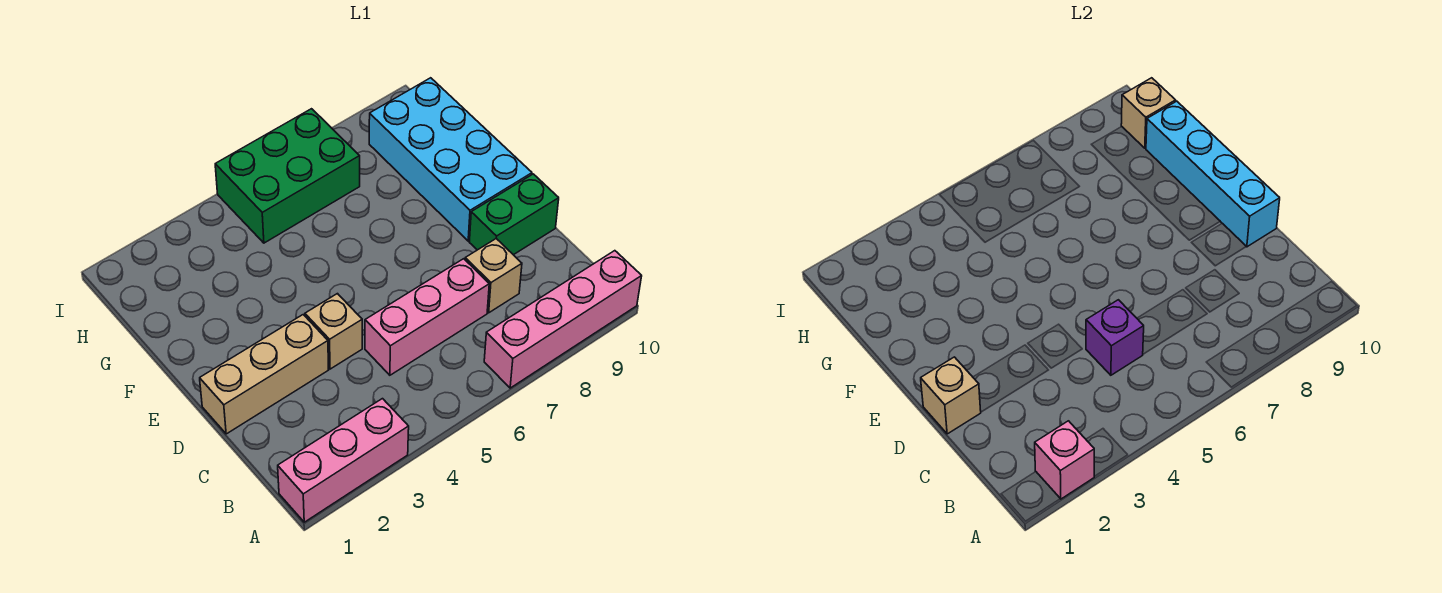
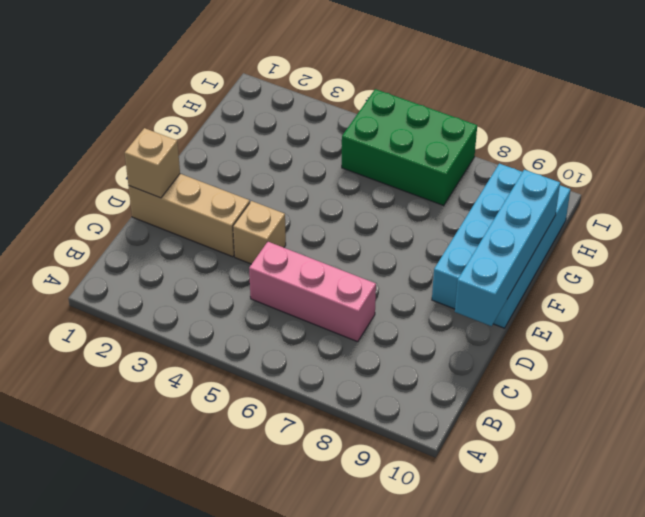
none -> pink 1x3 brick [278,399,409,522]
none -> pink 1x4 brick [484,251,642,388]
none -> tan 1x1 brick [465,239,522,313]

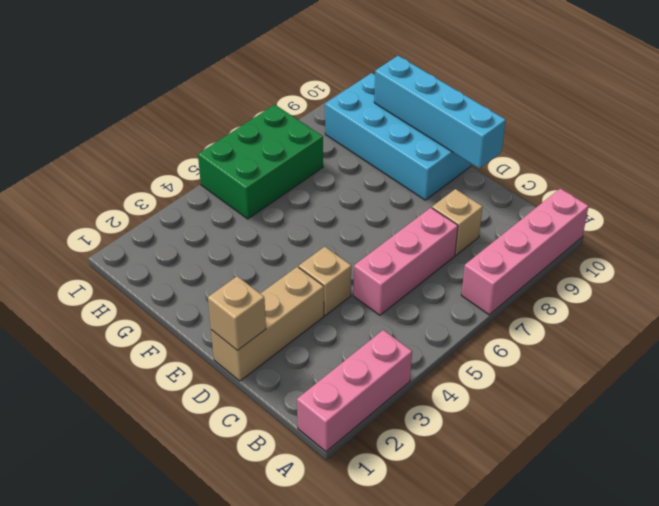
none -> green 1x2 brick [469,174,559,255]
none -> pink 1x1 brick [1035,421,1094,499]
none -> purple 1x1 brick [1086,300,1144,375]

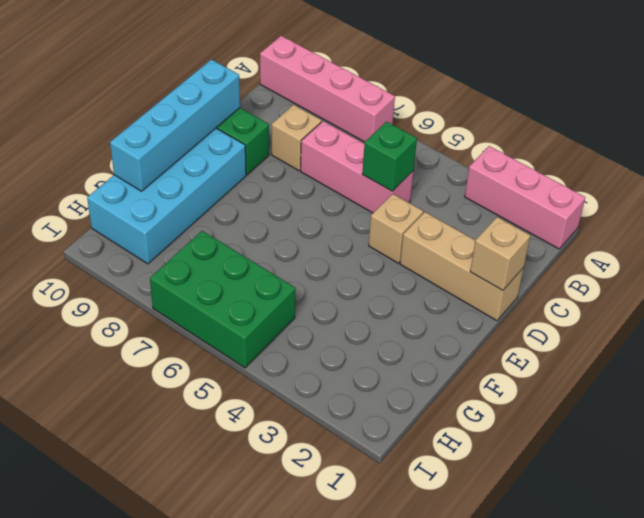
green 1x1 brick [362,122,417,191] -> purple 1x1 brick [1086,300,1144,375]
none -> pink 1x1 brick [1035,421,1094,499]
none -> tan 1x1 brick [1121,78,1176,148]

